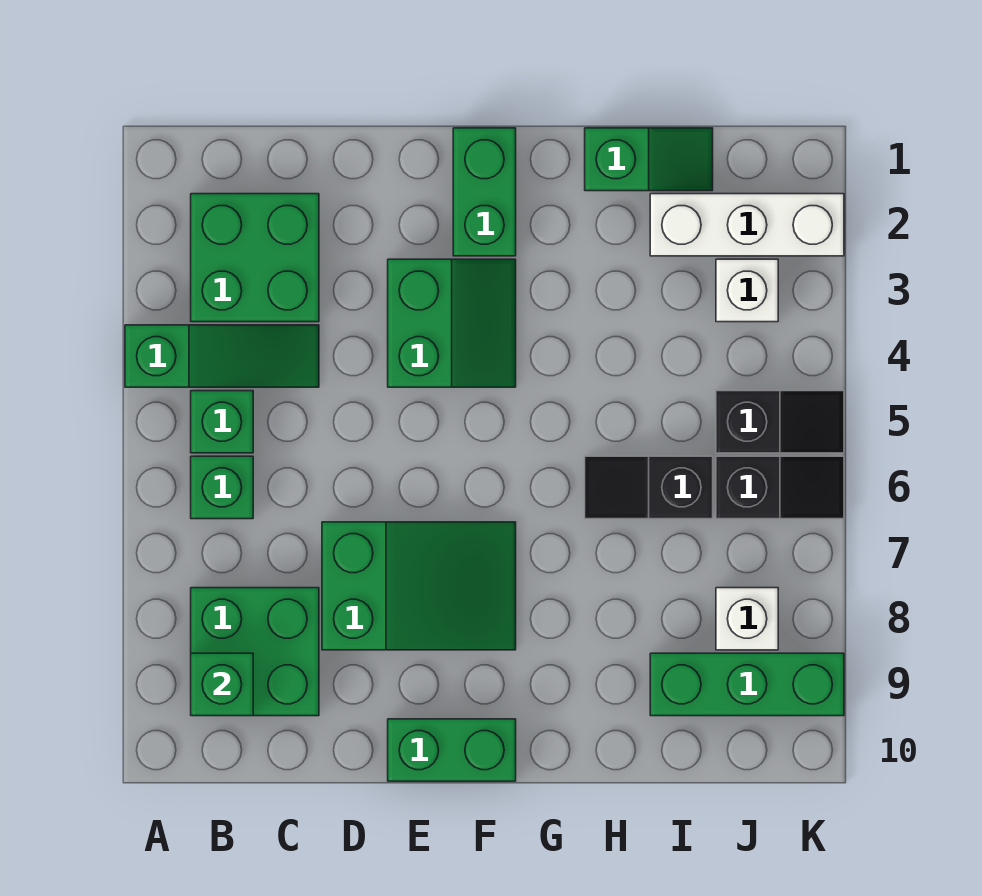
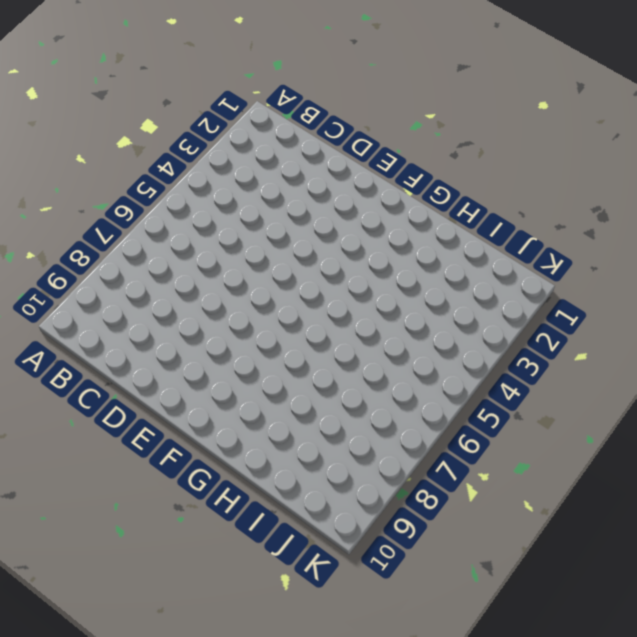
none -> green 1x3 slope [125,325,319,387]
none -> green 2x2 brick [191,194,319,322]
none -> green 1x1 brick [191,391,253,453]

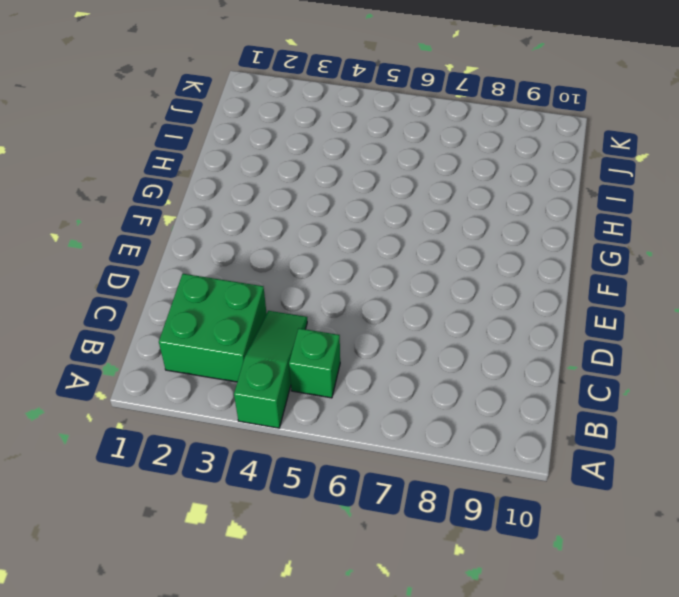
none -> green 1x1 brick [191,456,253,519]
none -> green 2x2 brick [191,588,319,716]
none -> green 2x3 slope [322,522,516,650]

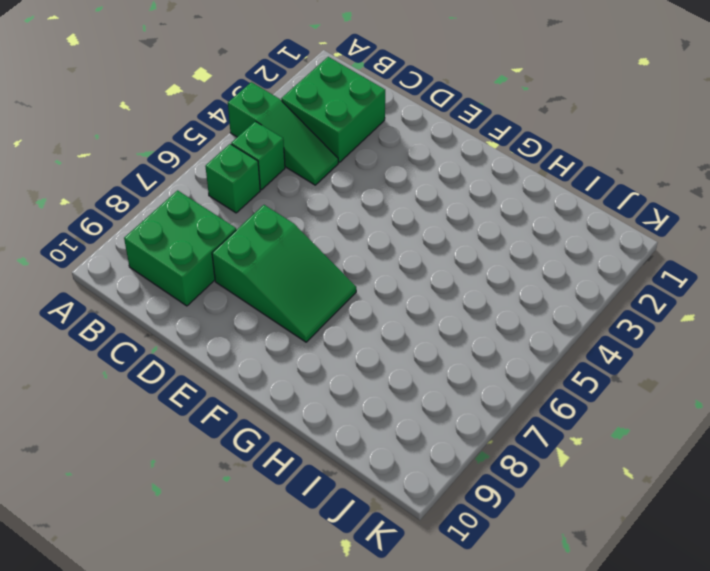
none -> green 2x2 slope [388,259,516,387]
none -> green 1x2 brick [388,719,516,781]
none -> green 1x2 brick [453,128,516,256]

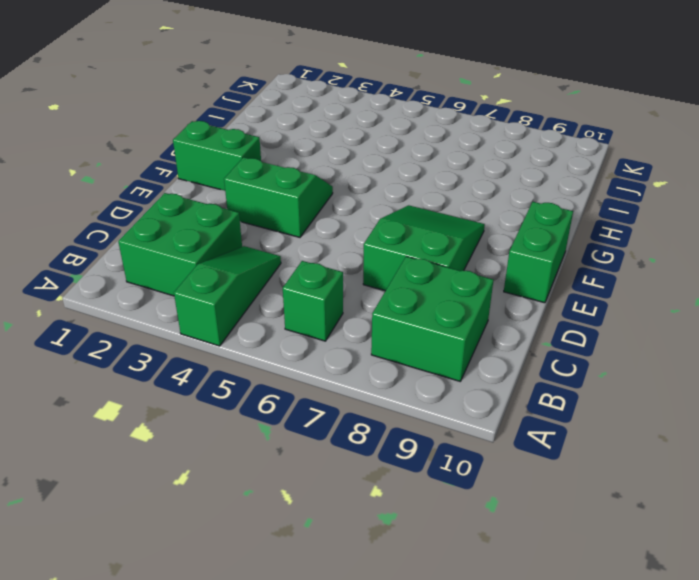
none -> green 1x1 brick [191,391,253,453]
none -> green 1x2 slope [585,128,713,191]
none -> black 1x2 slope [585,456,713,519]

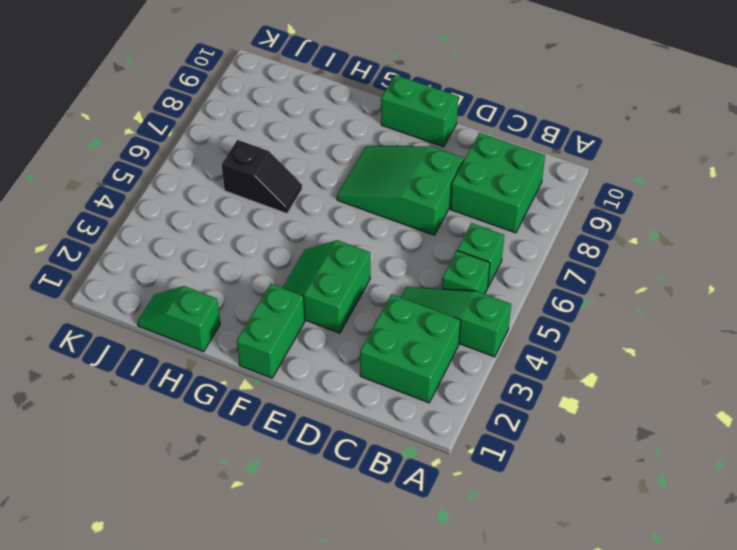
none -> white 1x3 brick [650,194,844,256]
none -> green 1x3 brick [650,653,844,716]
none -> white 1x1 brick [716,259,778,322]

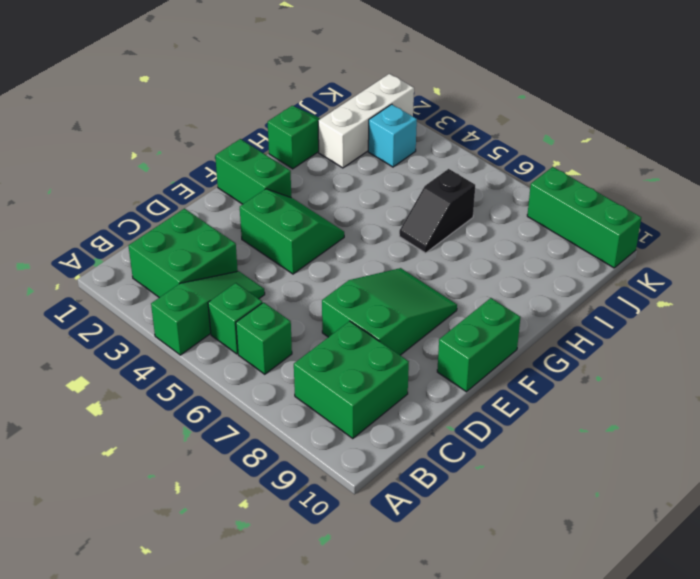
cyan 1x1 brick [368,104,417,167] -> white 1x1 brick [716,259,778,322]
green 1x3 brick [527,167,641,268] -> green 1x3 brick turned to [650,653,844,716]
none -> black 1x2 slope [716,391,844,453]
none -> black 1x2 slope [716,456,844,519]
none -> white 1x1 brick [716,588,778,650]

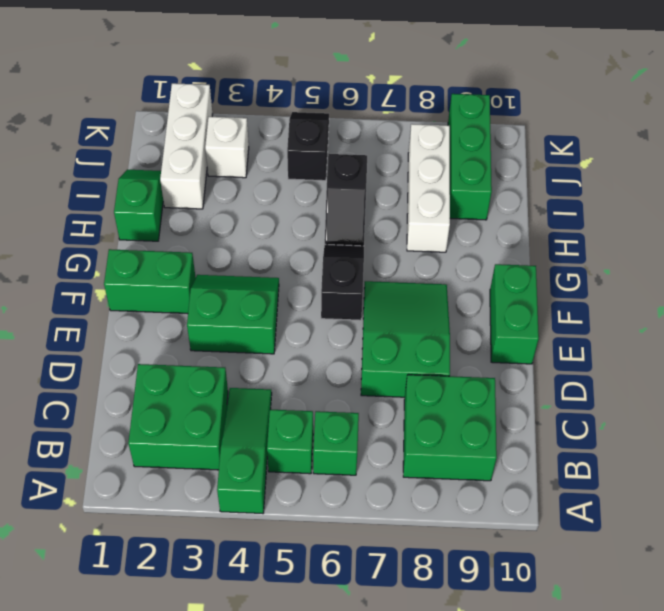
black 1x2 slope [321,244,364,320] -> black 1x2 slope moved to [716,456,844,519]
white 1x3 brick [407,124,450,252] -> white 1x1 brick [716,588,778,650]
none -> green 1x1 brick [191,653,253,716]

